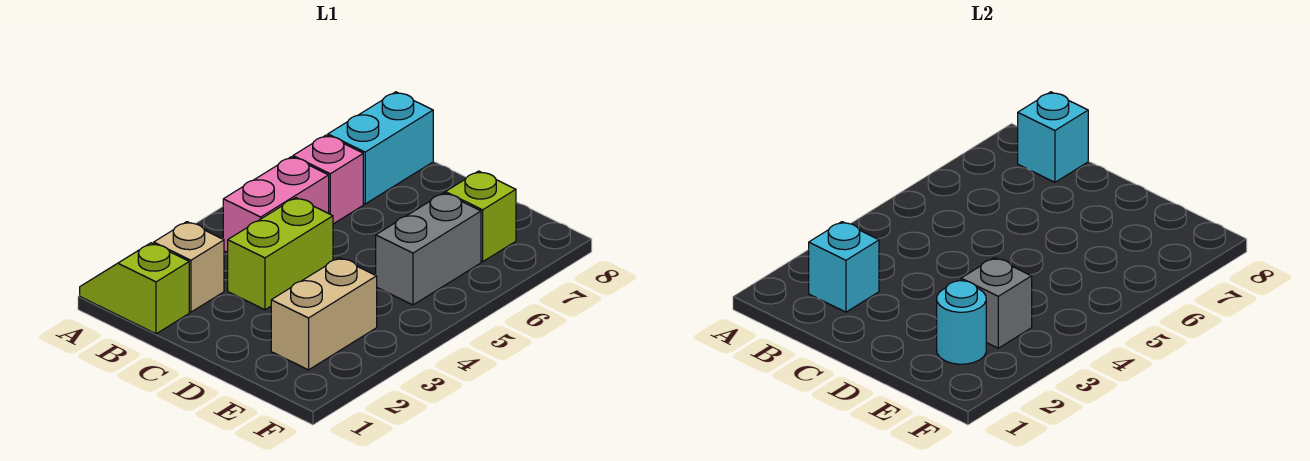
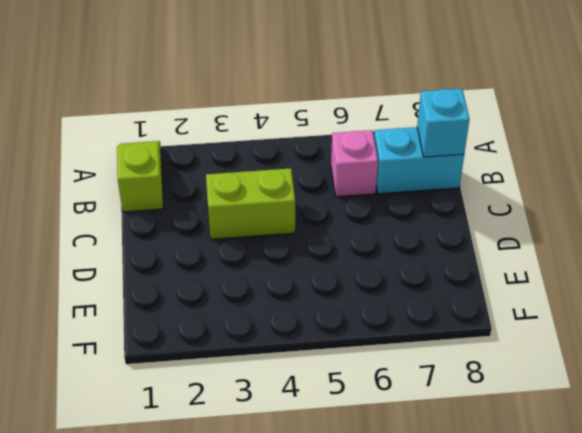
none -> tan 1x1 brick [154,222,224,312]
none -> pink 1x2 brick [223,157,329,253]
none -> tan 1x2 brick [271,258,377,370]

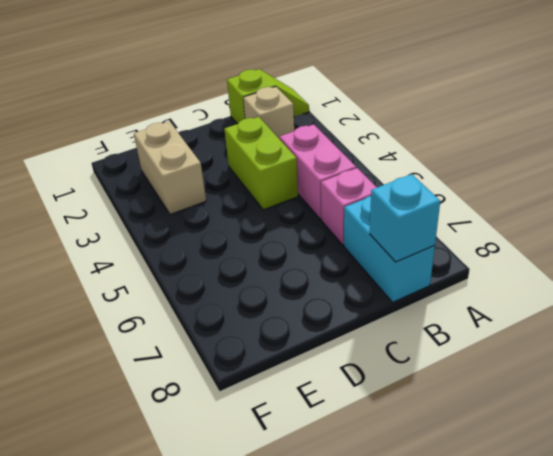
none -> grey 1x2 brick [376,193,481,305]
none -> lime 1x1 brick [445,171,516,262]
none -> cyan 1x1 brick [809,222,879,312]

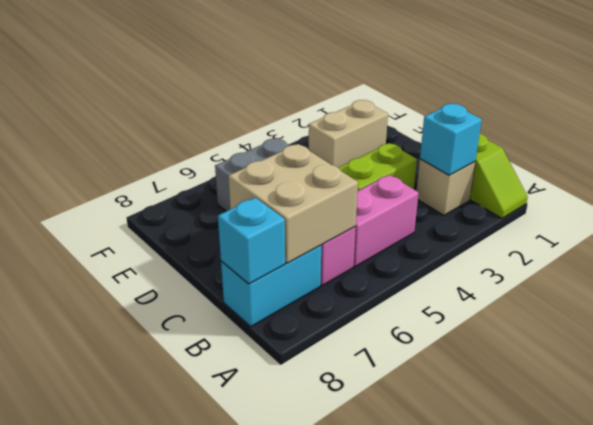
tan 2x2 brick [228,144,358,263] -> none
none -> lime 1x1 brick [445,171,516,262]
none -> cyan 1x1 round brick [937,281,986,364]
none -> grey 1x1 brick [961,258,1032,348]

